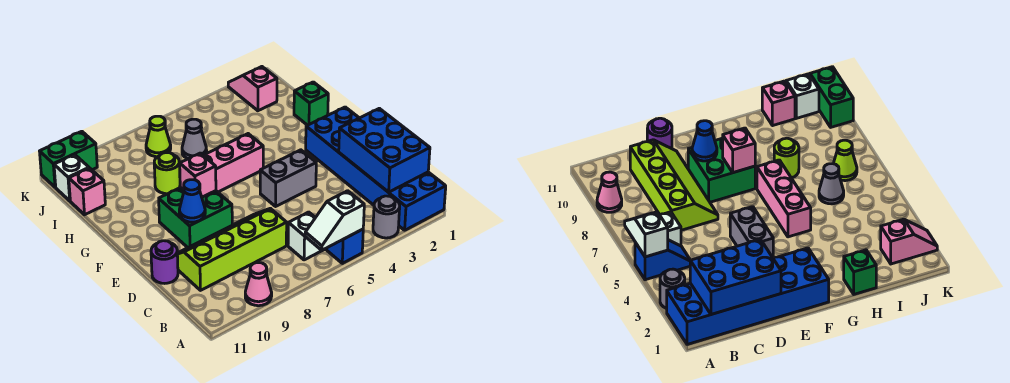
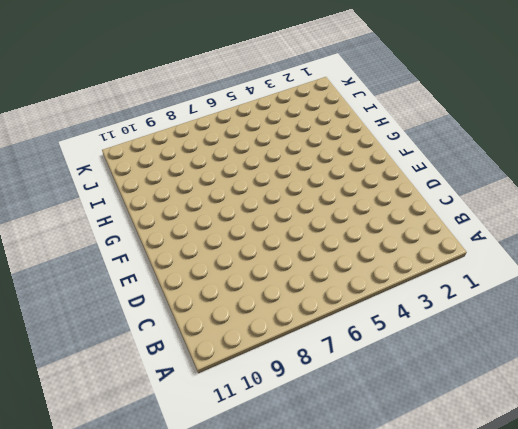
none -> blue 2x6 brick [306,107,446,230]
none -> grey 1x1 round brick [373,196,400,238]
none -> blue 1x2 slope [326,229,363,263]

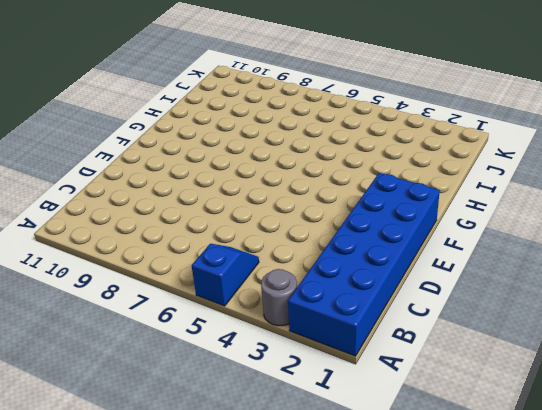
none -> pink 1x1 cone [245,263,272,306]
none -> white 1x1 brick [288,212,323,260]
none -> lime 2x4 slope [177,208,287,290]

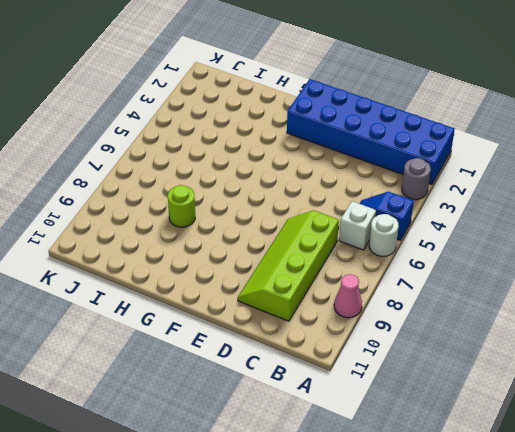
white 1x1 round brick [369,214,399,256] -> none
none -> purple 1x1 round brick [151,241,178,283]
none -> grey 1x2 brick [260,150,316,206]
none -> green 2x2 brick [159,188,232,248]

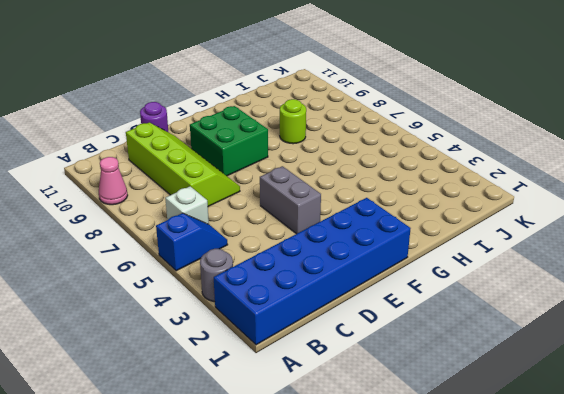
none -> pink 1x3 brick [203,134,263,192]
none -> green 1x1 brick [294,82,328,125]
none -> grey 1x1 cone [182,119,207,159]

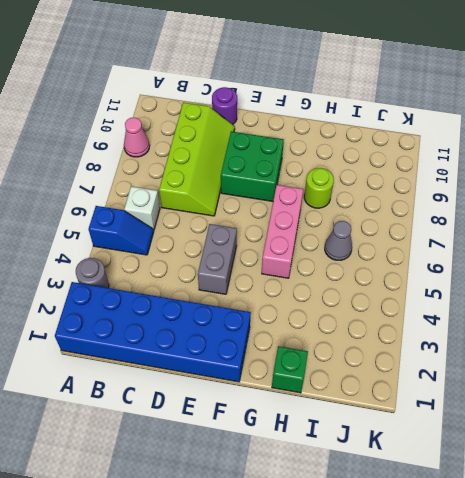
none -> pink 1x1 brick [69,168,105,215]
none -> pink 1x2 slope [228,67,277,111]
none -> lime 1x1 cone [146,116,171,157]

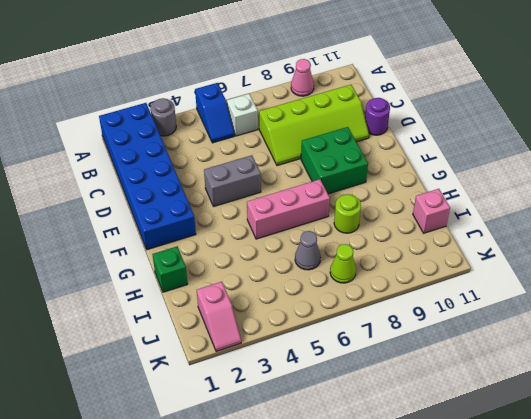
none -> white 1x1 brick [54,155,89,201]
none -> green 1x2 brick [40,131,97,187]
none -> white 1x2 slope [305,191,364,250]

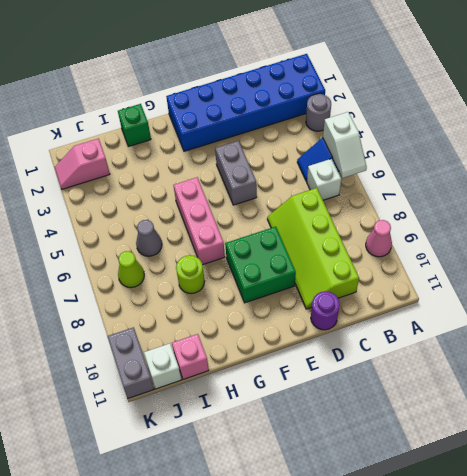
grey 1x2 brick [107,327,154,398] -> green 1x2 brick [40,131,97,187]
none -> blue 2x3 brick [339,108,430,192]
none -> blue 1x1 cone [179,180,205,222]
none -> pink 1x1 brick [179,153,216,197]

